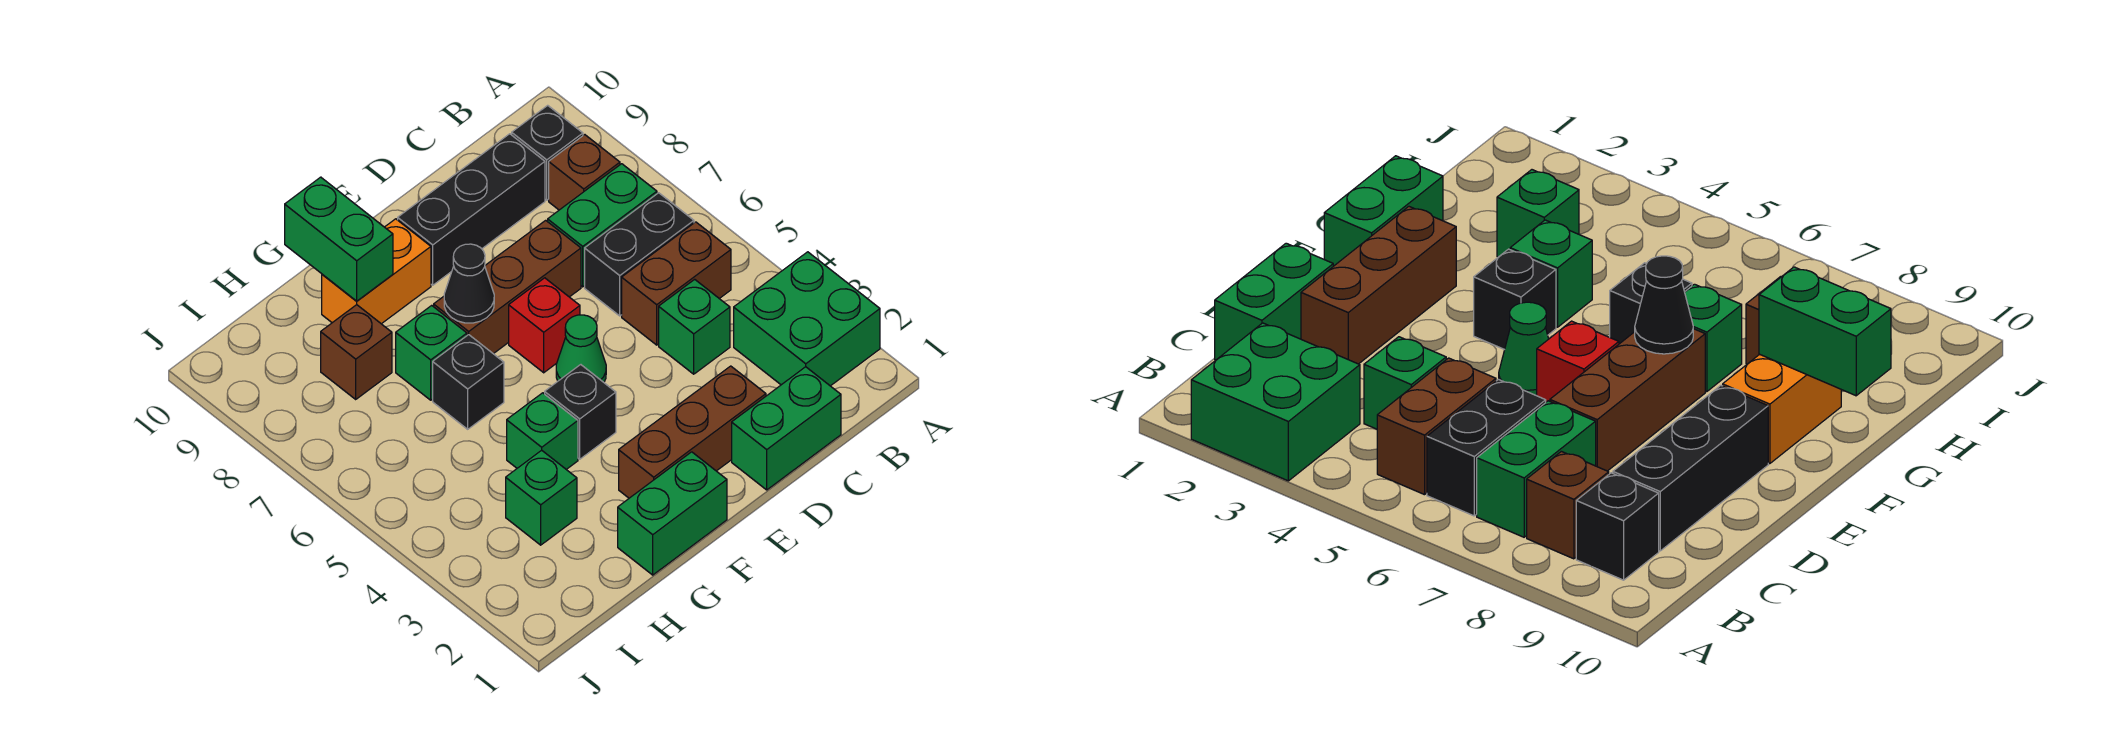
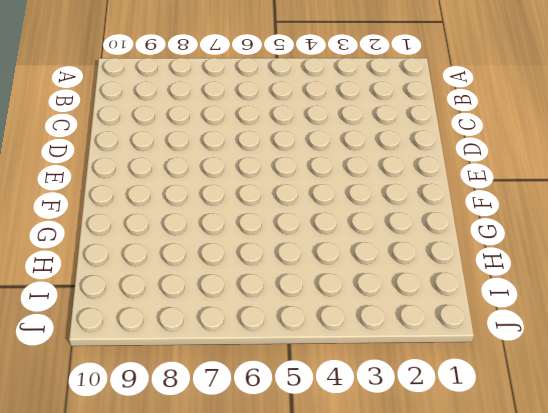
none -> green 2x2 brick [734,252,880,386]
none -> brown 1x2 brick [622,222,731,345]
none -> black 1x2 brick [585,193,694,316]

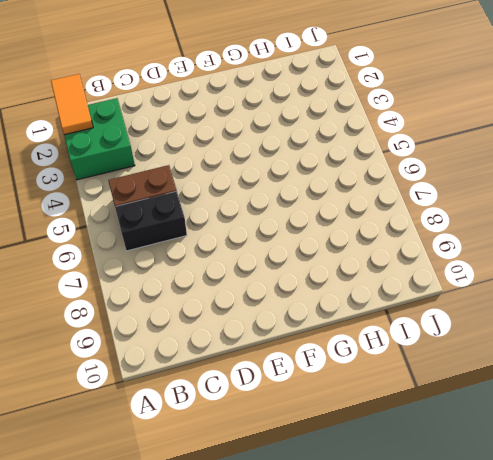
orange 1x2 tile [51,74,93,135] -> none
none -> green 1x2 brick [548,164,657,287]
none -> brown 1x1 brick [549,135,620,210]
none -> black 1x1 brick [512,105,583,200]

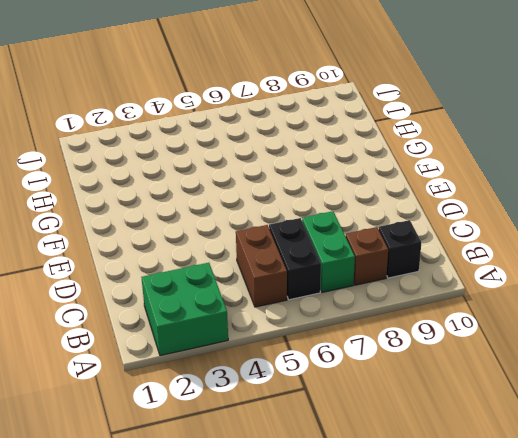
none -> green 1x2 brick [732,367,841,490]
none -> green 1x1 brick [659,279,730,374]
none -> black 1x3 brick [398,134,545,285]

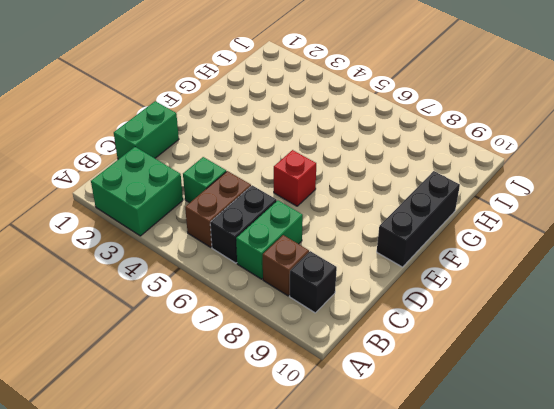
black 1x3 brick [377,171,460,267] -> black 1x3 brick moved to [398,134,545,285]
none -> brown 1x3 brick [619,366,766,498]
none -> brown 1x3 brick [434,220,581,354]
none -> green 1x1 cone [556,315,606,382]

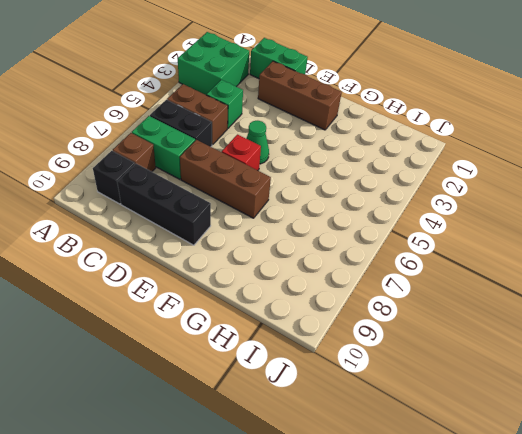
none -> green 1x2 brick [618,452,727,575]
none -> black 1x1 brick [545,365,616,459]
none -> orange 1x2 brick [322,219,431,324]

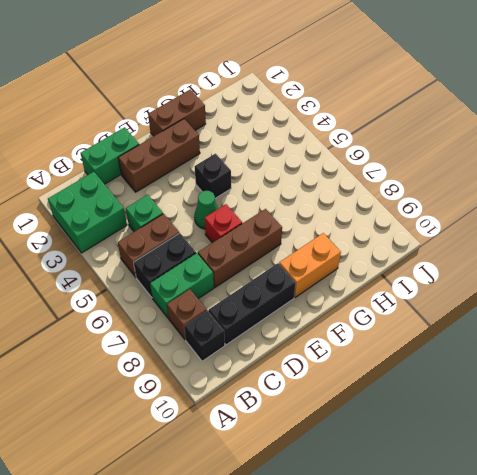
brown 1x2 brick [148,90,206,136] -> green 1x2 brick [618,452,727,575]
none -> green 1x1 brick [507,393,578,469]
none -> black 1x1 brick [433,335,504,429]
none -> green 1x1 brick [396,305,467,400]

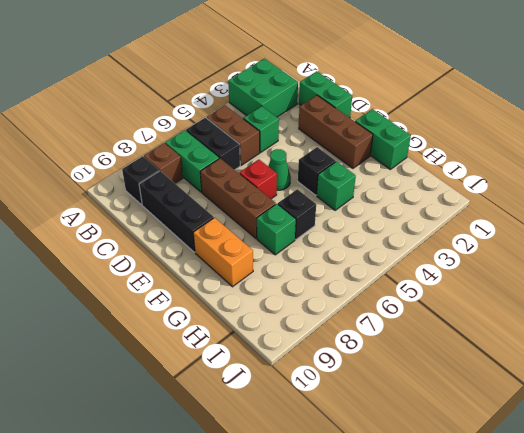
none -> green 1x1 brick [506,450,577,545]
none -> brown 1x1 brick [321,305,392,399]
none -> black 1x1 cone [444,244,494,323]

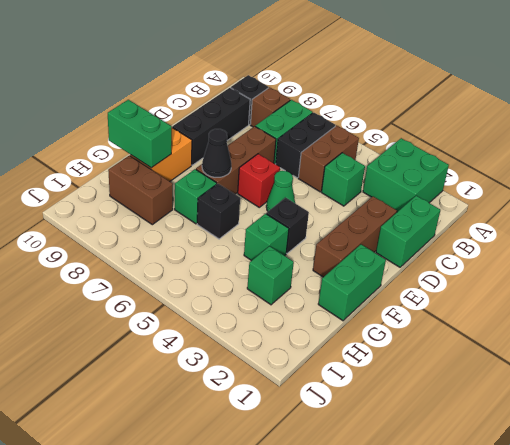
brown 1x2 brick [108,155,173,225] -> brown 1x1 brick [321,305,392,399]

